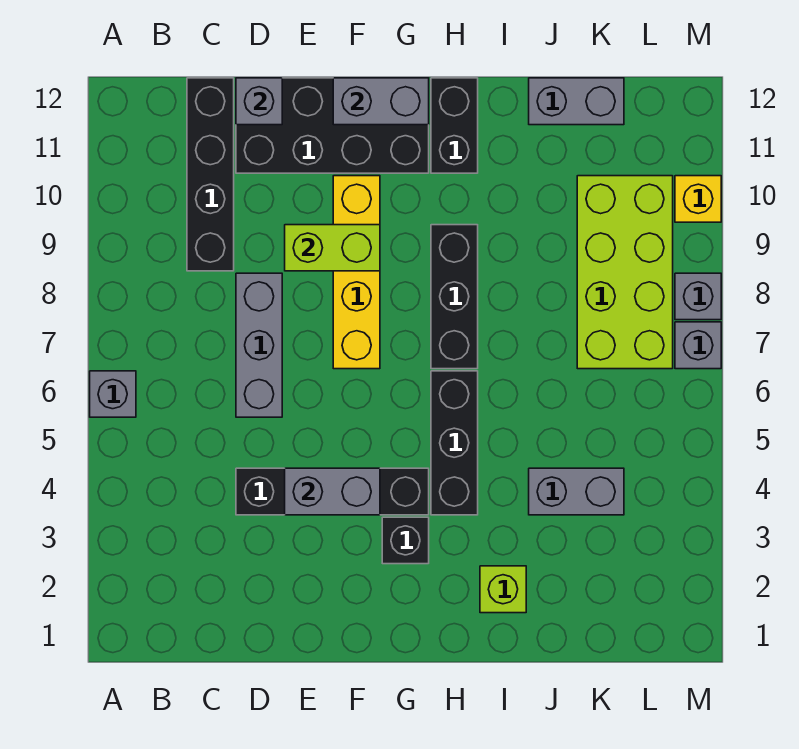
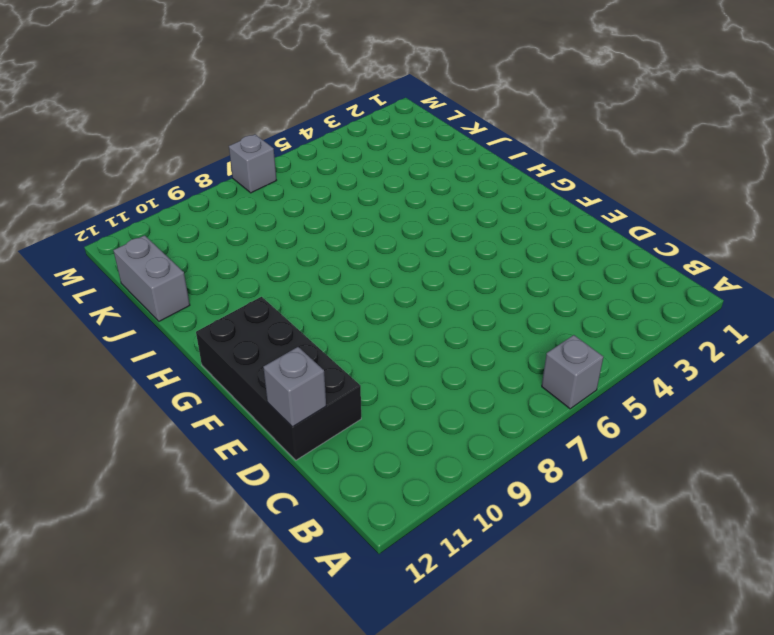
none -> black 1x4 brick [187,78,234,271]
none -> black 1x4 brick [236,468,429,515]
none -> grey 1x3 brick [236,273,282,417]

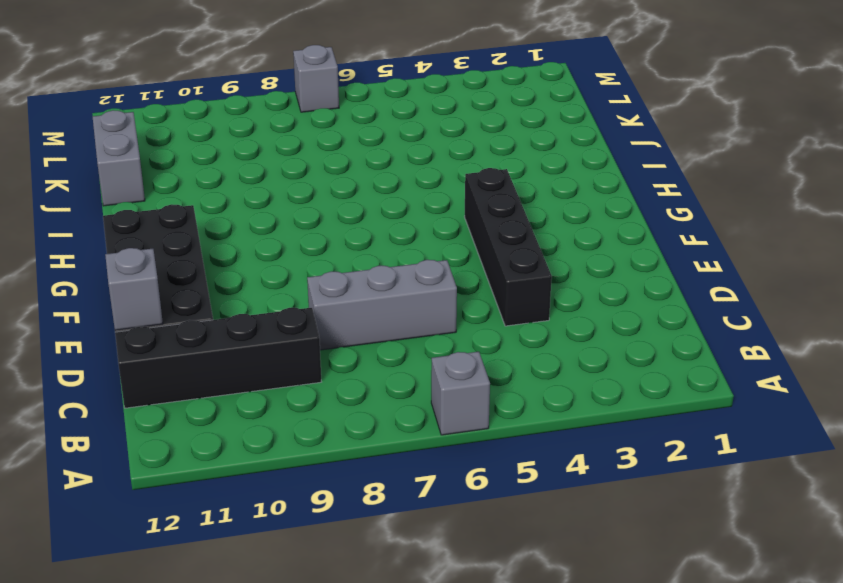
none -> yellow 1x4 brick [333,176,380,369]
none -> black 1x1 brick [382,517,429,564]
none -> black 1x3 brick [431,371,478,515]

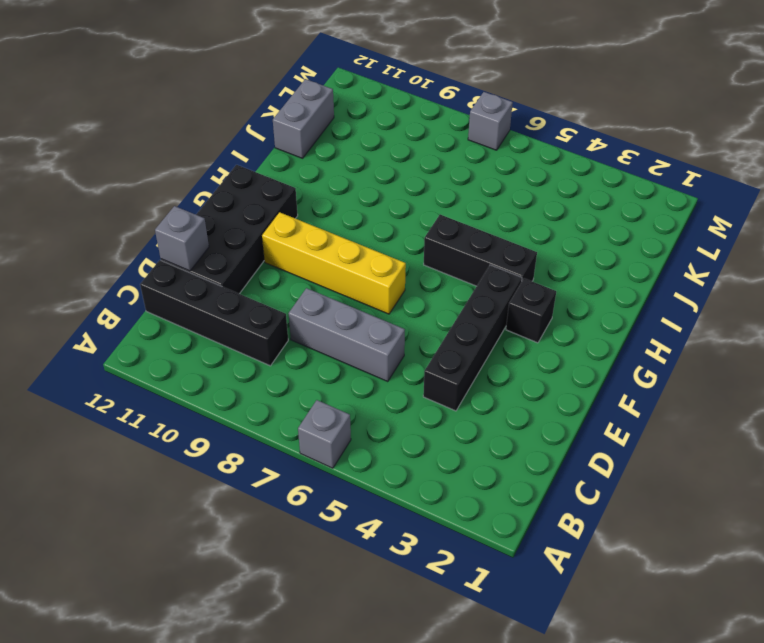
none -> black 1x3 brick [431,225,478,369]
none -> black 1x2 brick [431,78,478,173]
none -> lime 1x1 brick [480,566,526,613]

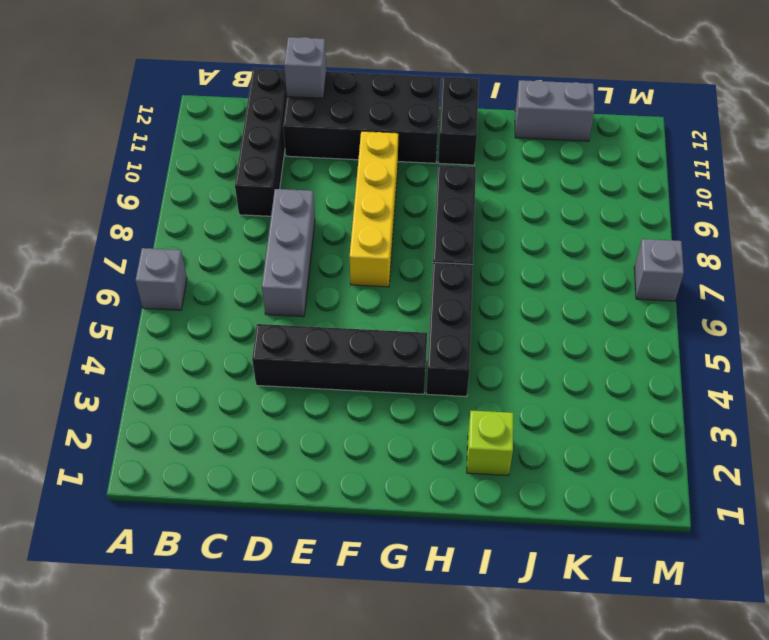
none -> black 1x1 brick [382,517,429,564]
none -> grey 1x2 brick [529,468,624,515]
none -> lime 2x4 brick [577,176,673,369]

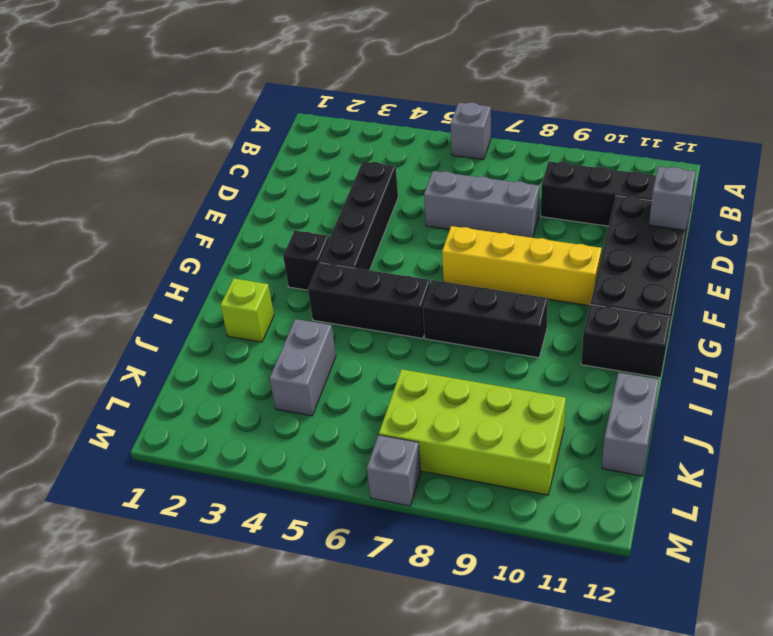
none -> grey 1x1 brick [675,273,721,320]
none -> yellow 1x1 brick [675,176,721,222]
none -> grey 1x2 brick [285,468,380,515]

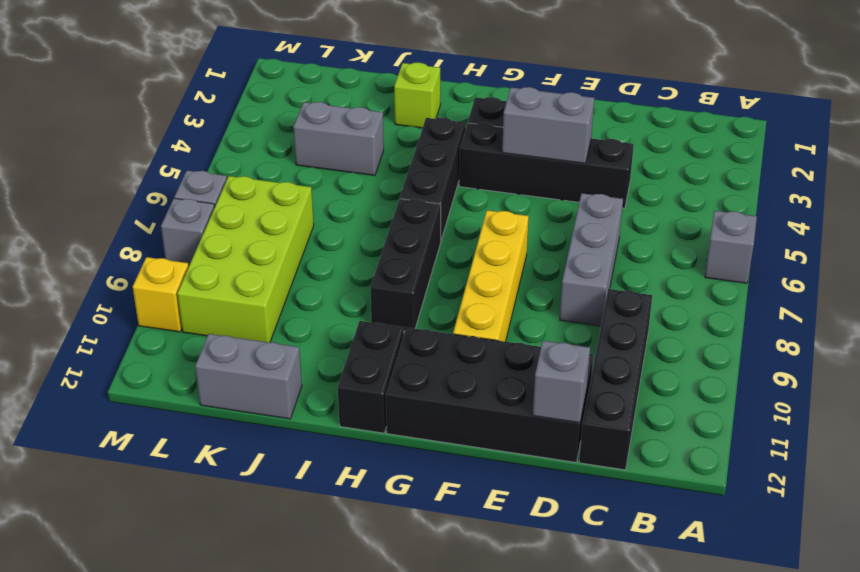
none -> lime 1x2 brick [285,225,380,271]
none -> grey 1x2 brick [333,78,429,125]

